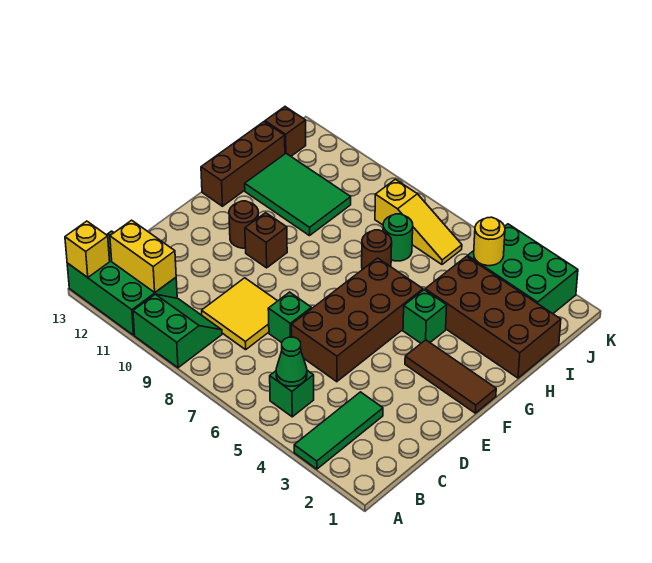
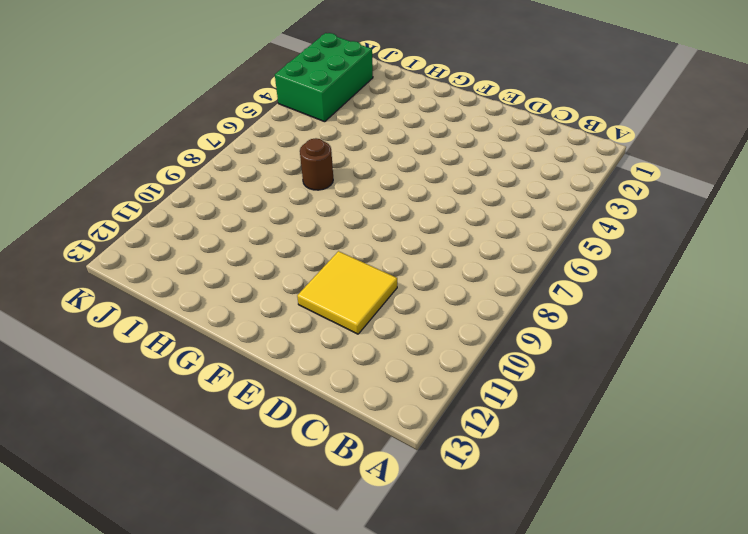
yellow 2x2 tile [297,251,397,334] -> yellow 2x2 tile moved to [202,278,277,350]
none -> green 1x3 tile [294,392,383,469]
none -> green 2x2 slope [133,294,222,368]
none -> green 2x3 brick [67,231,177,335]

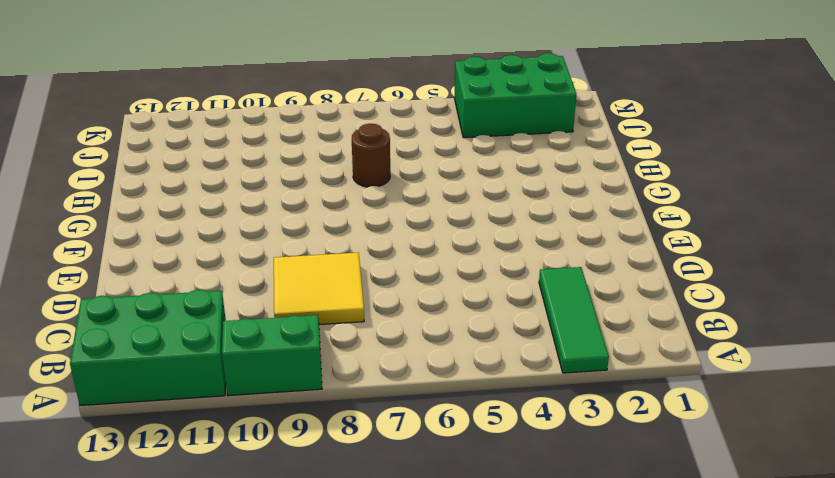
none -> green 1x1 brick [270,370,314,417]
none -> brown 2x4 brick [291,258,423,382]
none -> green 1x1 brick [268,292,311,343]

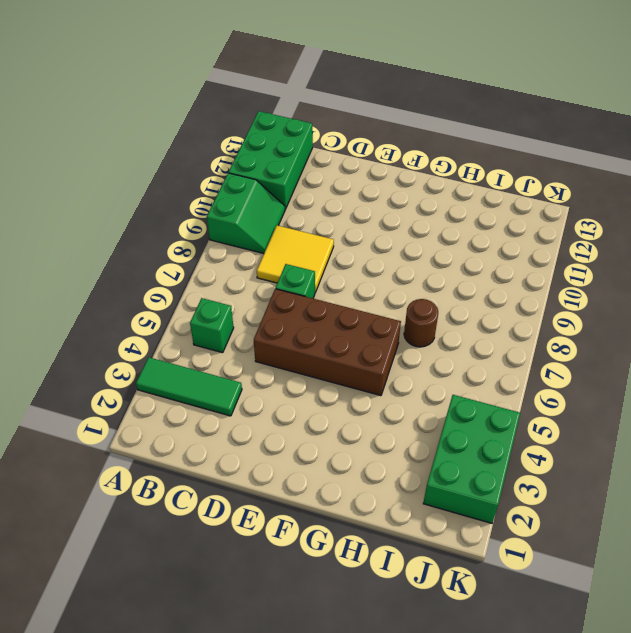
none -> brown 1x3 tile [405,340,496,413]
none -> brown 1x1 brick [245,213,287,268]
none -> brown 1x1 round brick [229,201,258,248]

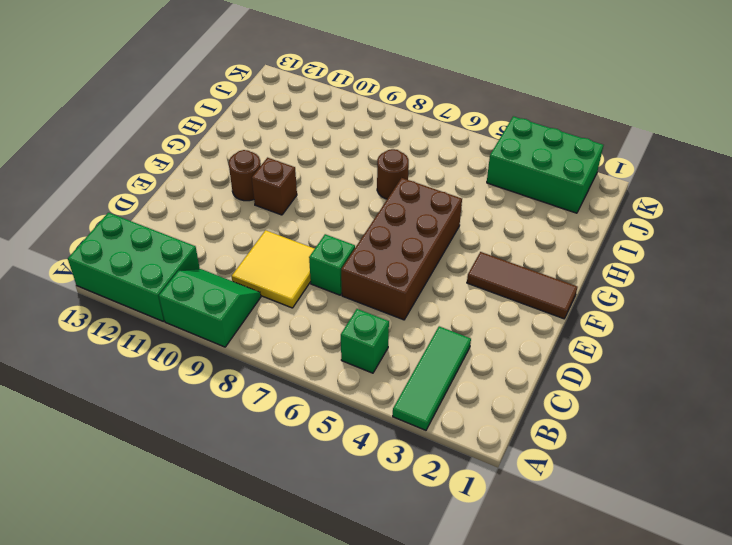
none -> green 1x1 brick [403,290,447,343]
none -> brown 1x3 brick [201,122,285,206]
none -> brown 2x4 brick [425,257,561,378]

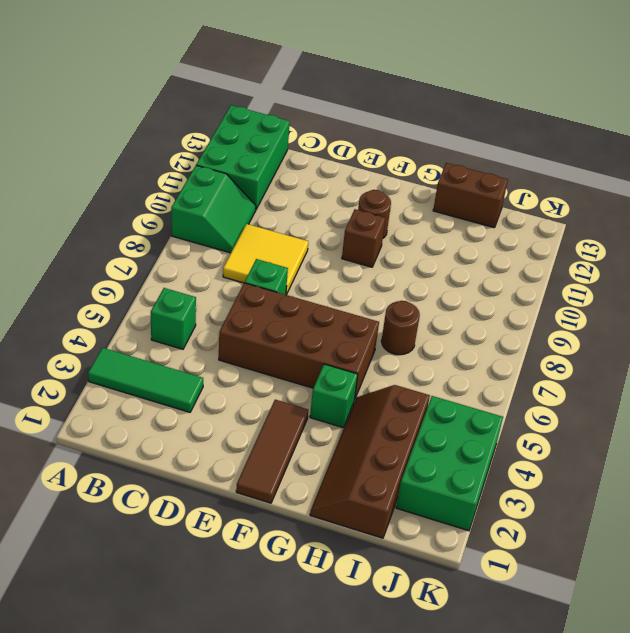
brown 2x4 slope [310,385,430,538] -> brown 2x4 brick [425,257,561,378]
brown 1x2 brick [433,163,508,228] -> brown 1x3 brick [201,122,285,206]
none -> green 2x3 tile [245,154,351,236]
none -> green 1x1 round brick [383,214,413,261]
none -> yellow 1x3 slope [375,179,462,264]

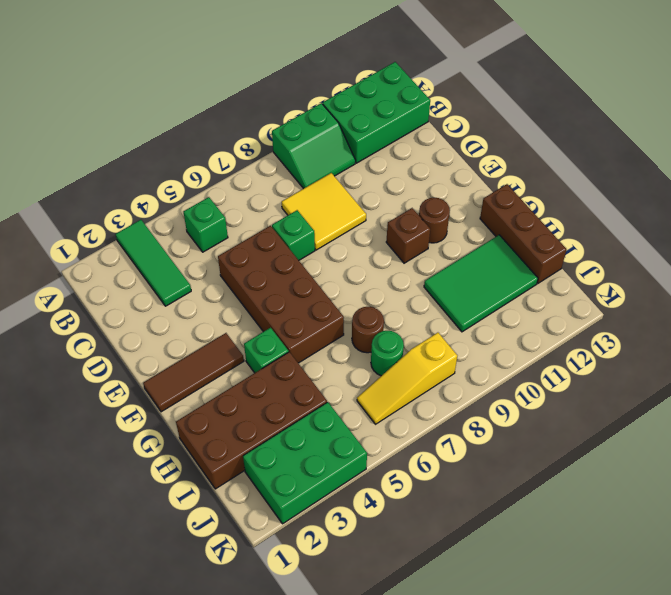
none -> brown 1x1 brick [265,107,306,156]
none -> yellow 1x1 brick [65,221,110,278]
none -> green 1x1 cone [276,337,307,386]

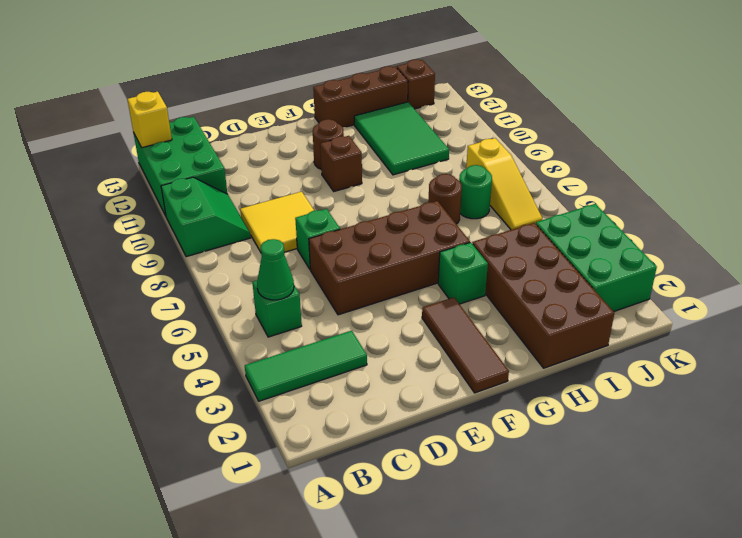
none -> yellow 1x2 brick [110,220,176,292]
none -> yellow 1x1 round brick [474,217,505,266]

